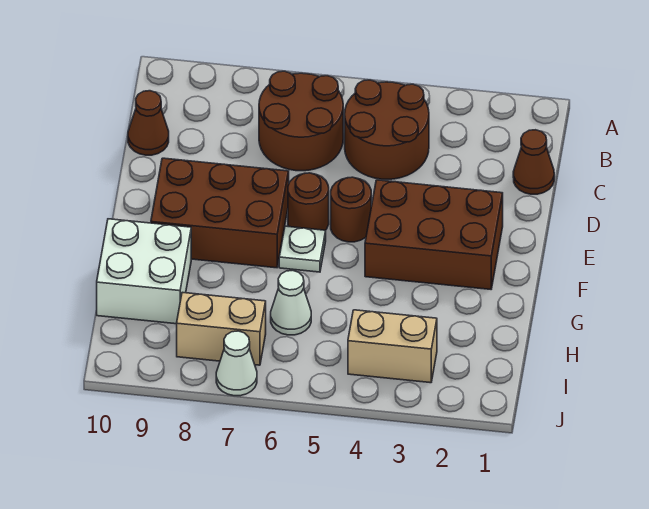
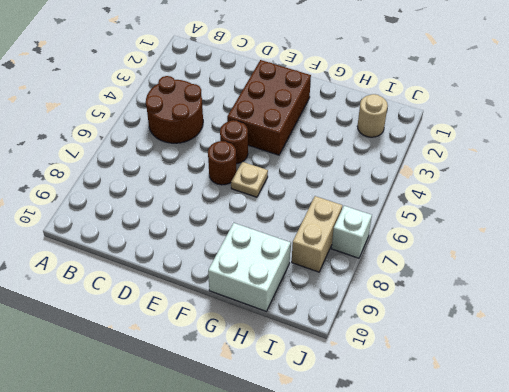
tan 1x1 plate [231,162,268,197] -> white 1x1 plate [279,226,326,272]
tan 1x1 round brick [357,94,388,137] -> none
white 1x1 brick [331,206,372,258] -> white 1x1 cone [216,331,257,396]
none -> brown 2x2 round brick [259,71,343,171]
none -> brown 1x1 cone [513,130,554,194]
none -> brown 1x1 cone [128,91,169,155]

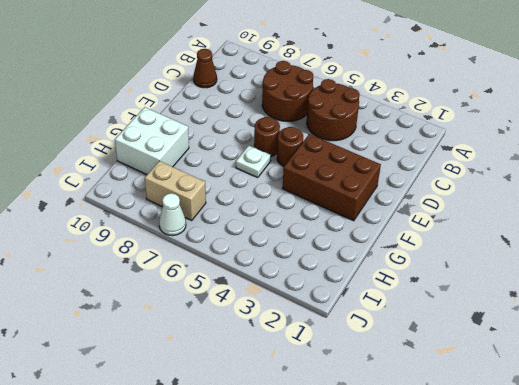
none -> brown 1x1 cone [513,130,554,194]
none -> brown 2x3 brick [151,158,289,268]
none -> white 1x1 cone [271,270,311,335]

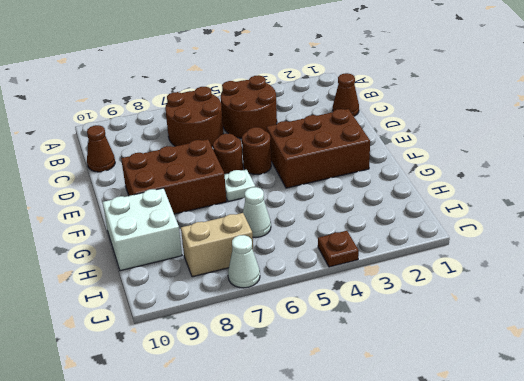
brown 1x1 plate [318,231,359,267] -> none
none -> tan 1x2 brick [348,310,437,383]

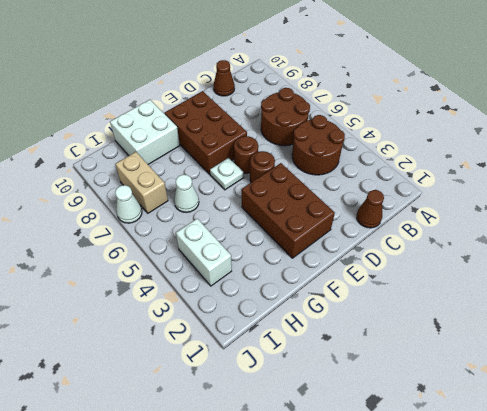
white 1x2 brick [176,219,232,286] -> tan 1x2 brick [348,310,437,383]

